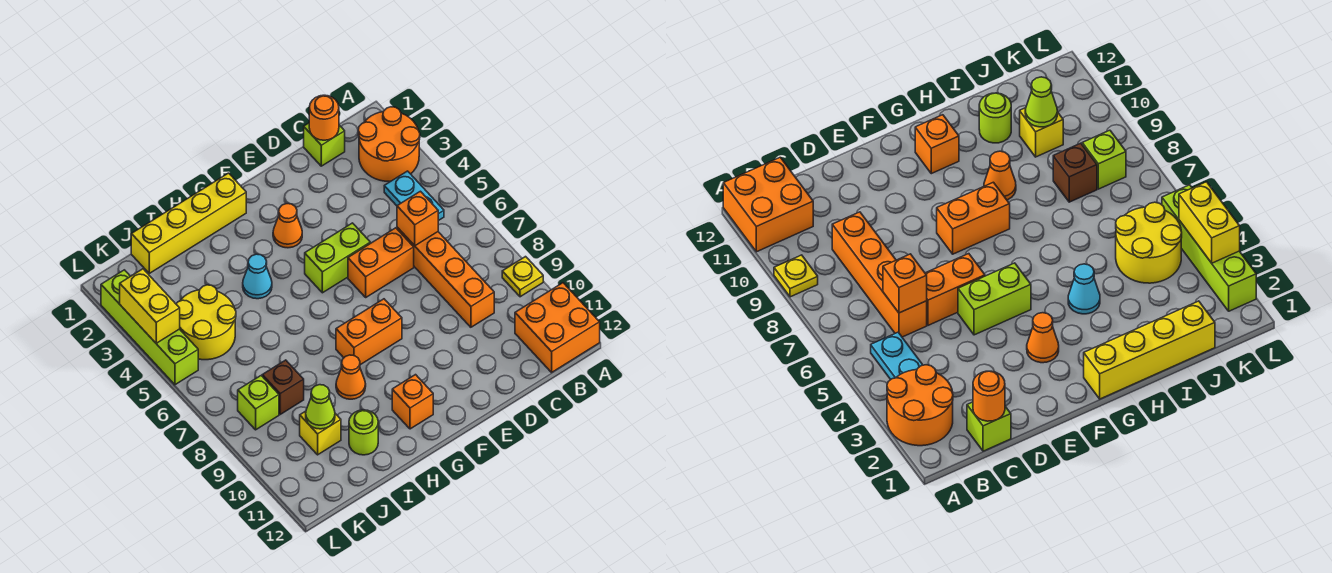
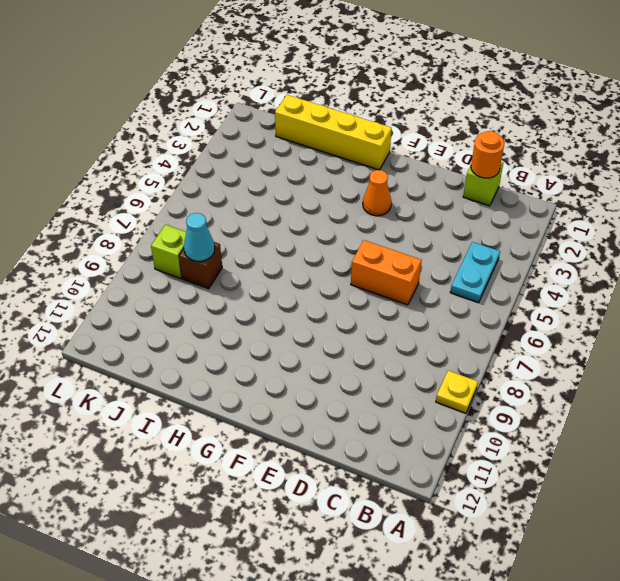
cyan 1x1 cone [184,213,215,261] -> cyan 1x1 cone moved to [243,254,272,299]
none -> orange 2x2 round brick [358,107,420,181]
none -> orange 2x2 brick [515,283,600,372]
none -> orange 1x4 brick [397,227,494,327]

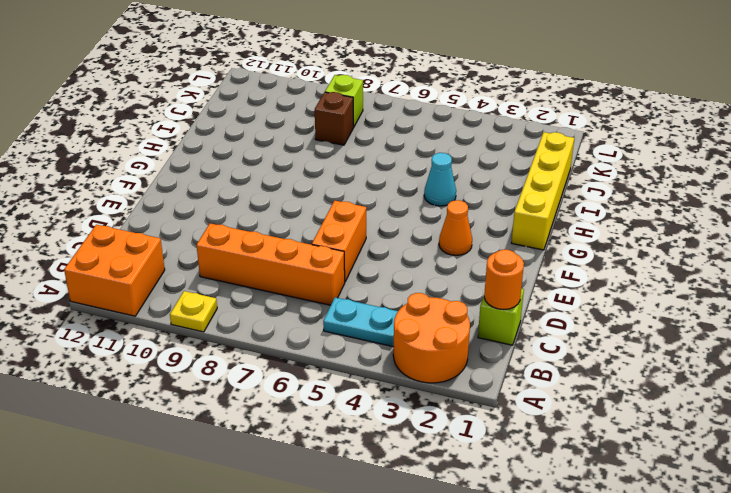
none -> lime 1x2 brick [305,223,370,293]
none -> orange 1x2 brick [336,299,402,365]
none -> orange 1x1 brick [392,375,433,429]

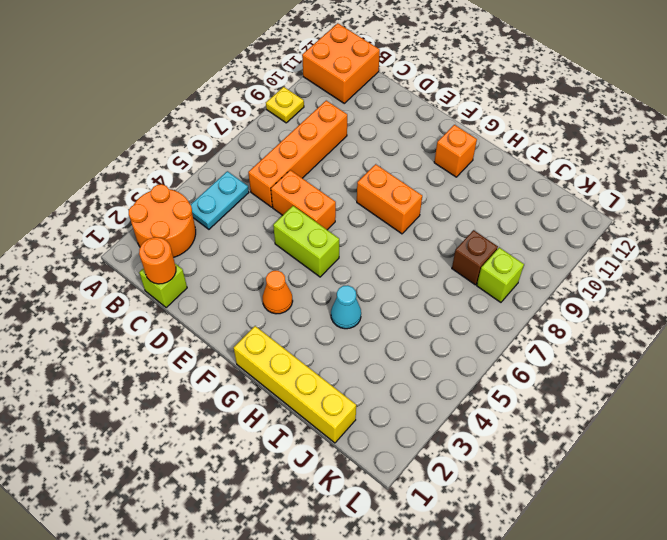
none -> orange 1x1 cone [336,355,366,399]
none -> lime 1x1 round brick [349,410,378,455]
none -> yellow 2x2 round brick [176,285,236,360]

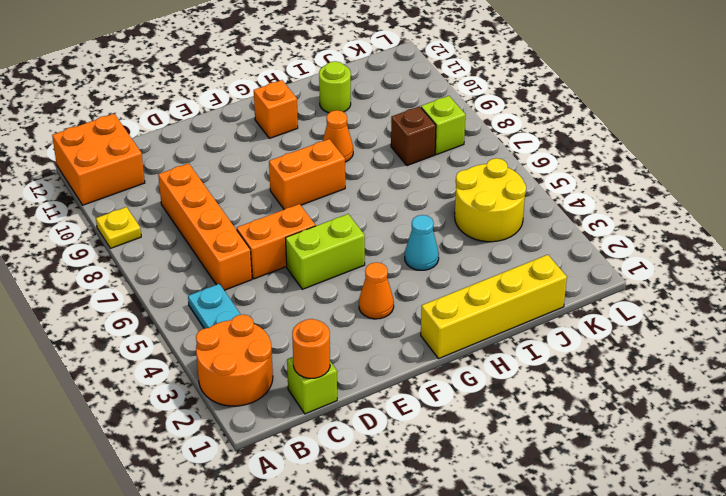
none -> yellow 1x1 brick [300,411,341,455]
none -> lime 1x4 brick [101,270,198,385]
none -> orange 1x1 brick [397,191,438,246]

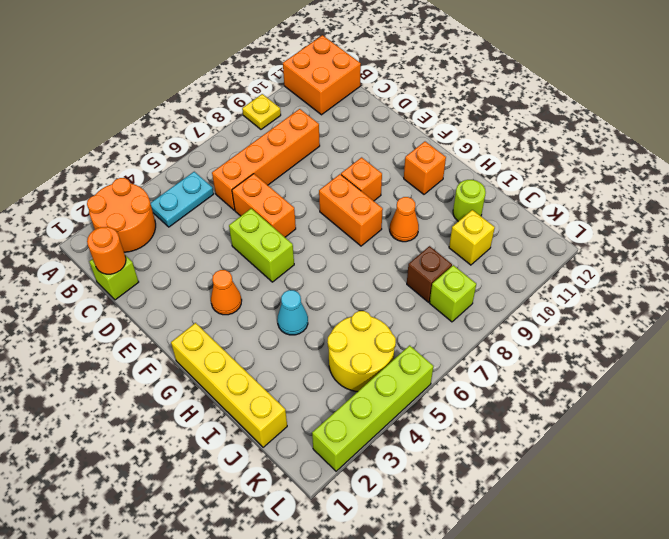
orange 1x1 brick [341,157,382,201] -> orange 1x1 brick moved to [397,191,438,246]
none -> lime 1x1 cone [306,385,335,429]
none -> yellow 1x2 brick [120,269,180,343]

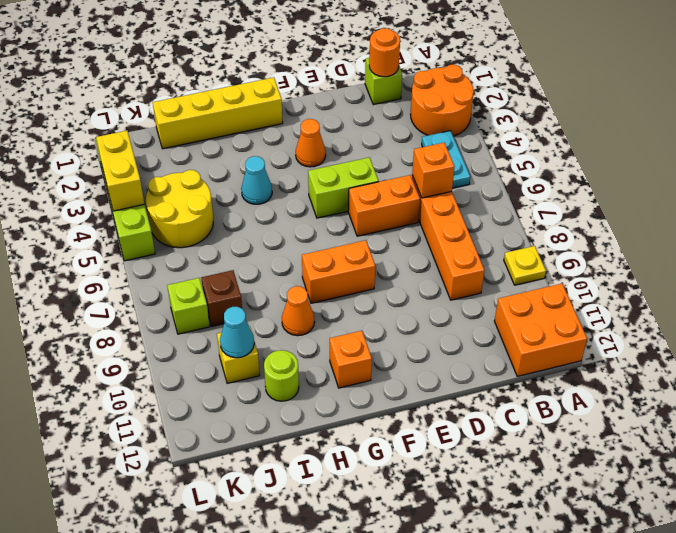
cyan 1x1 cone [220,307,254,358] -> lime 1x1 cone [306,385,335,429]

